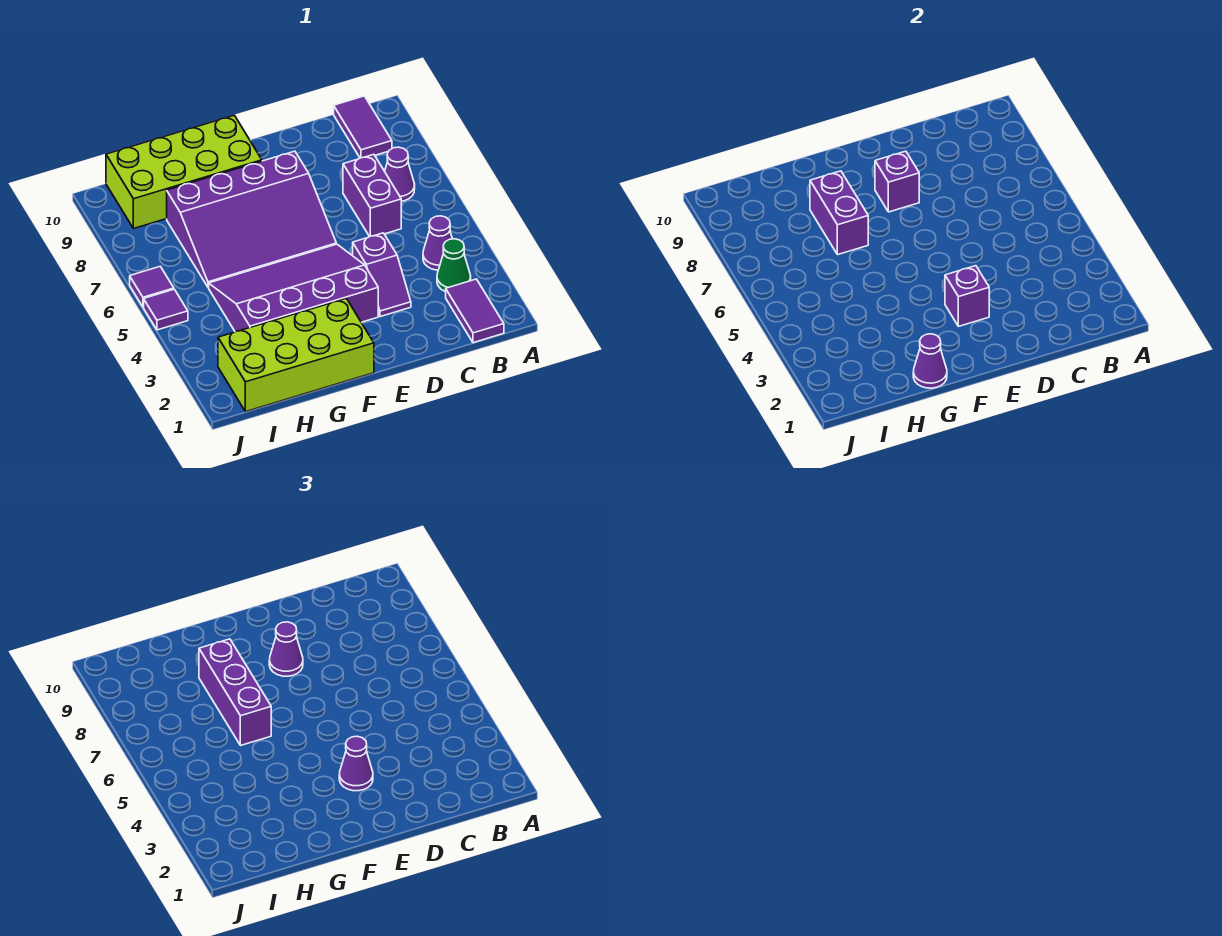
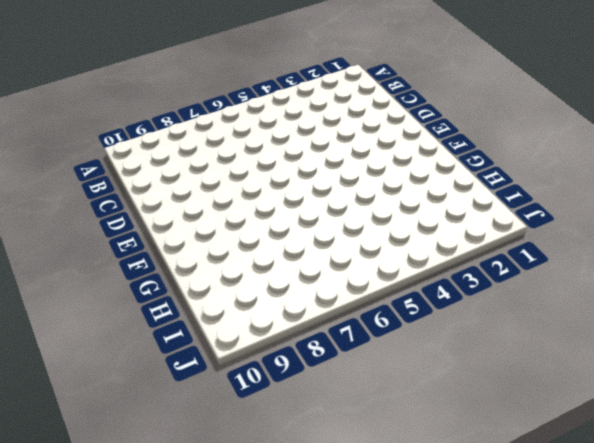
none -> purple 1x2 tile [446,279,504,343]
none -> green 1x1 cone [437,239,471,292]
none -> purple 1x1 cone [423,216,452,270]

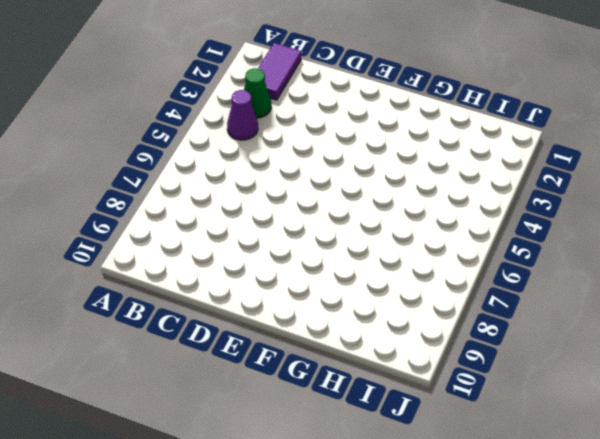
none -> purple 1x1 cone [385,147,415,201]
none -> purple 1x2 tile [334,96,392,158]
none -> purple 1x2 brick [343,154,401,237]

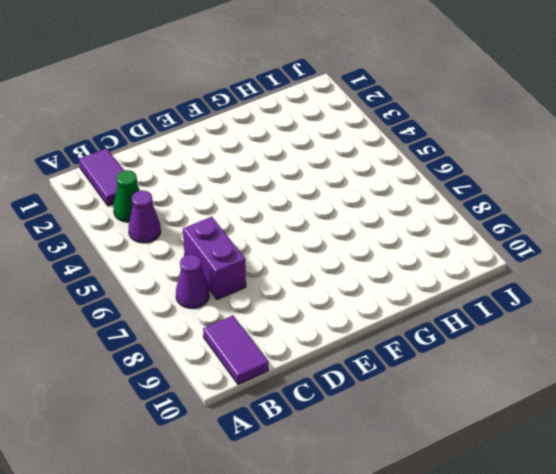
none -> purple 1x2 slope [353,233,411,317]
none -> purple 3x4 slope [209,244,378,332]
none -> purple 3x4 slope [167,151,336,287]

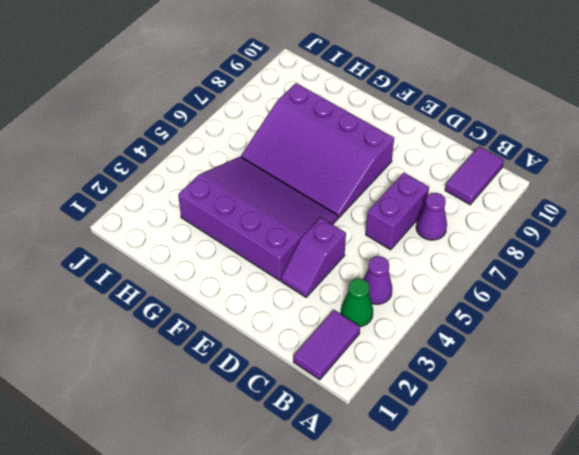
none -> lime 2x4 brick [218,298,374,412]
none -> lime 2x4 brick [106,115,262,229]
none -> purple 1x1 tile [144,289,188,330]

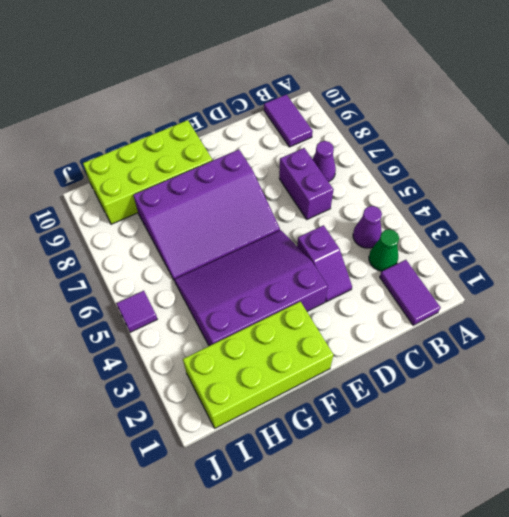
none -> purple 1x1 tile [130,266,174,307]
none -> purple 1x1 brick [945,266,989,326]
none -> purple 1x1 brick [875,151,919,212]

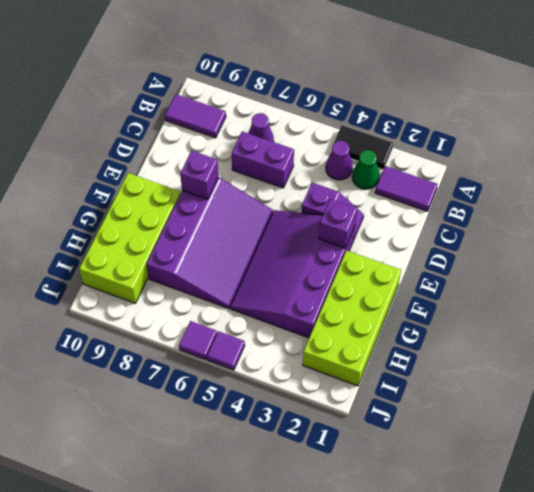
black 1x2 tile [333,125,393,169] -> none
none -> purple 1x1 cone [913,334,947,388]
none -> purple 1x2 brick [810,171,868,255]
none -> purple 1x1 cone [339,736,373,791]

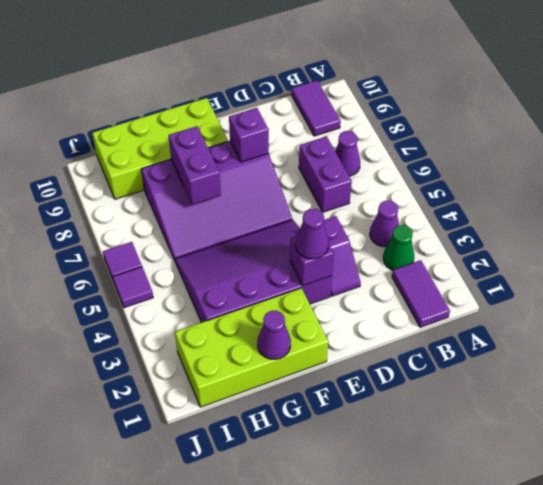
none -> purple 1x1 cone [269,622,303,676]
none -> purple 1x3 brick [199,639,271,746]

